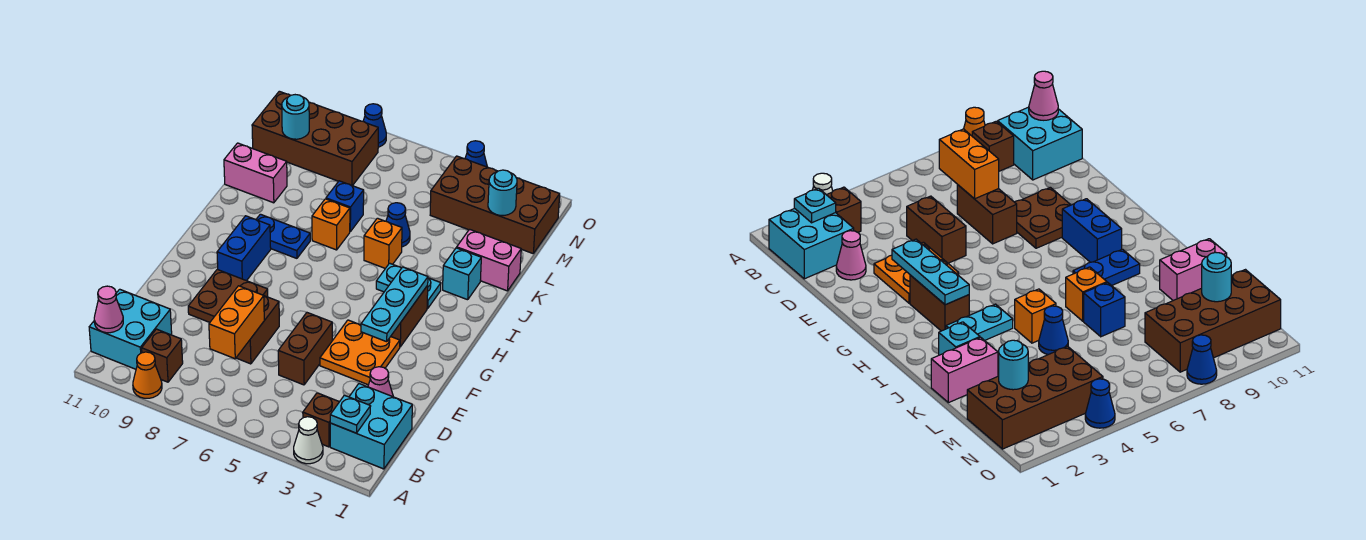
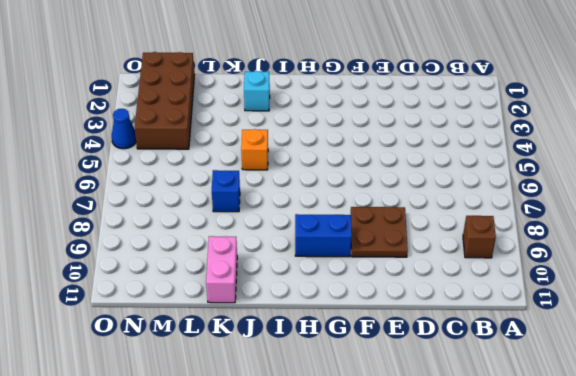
none -> white 1x1 cone [294,417,323,464]
none -> orange 1x1 cone [133,352,162,398]
none -> cyan 2x2 brick [330,384,412,469]
none -> brown 1x1 brick [303,393,339,447]

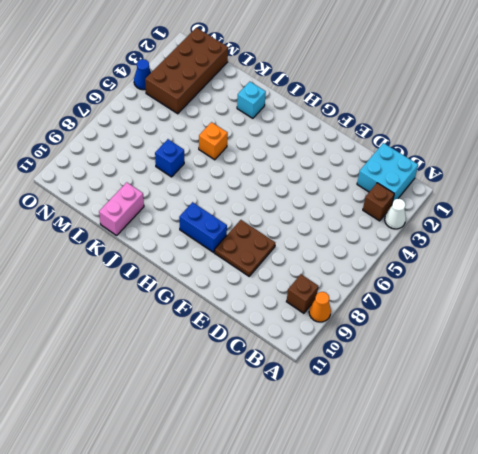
none -> cyan 2x2 brick [89,289,172,369]
none -> pink 1x1 cone [368,367,393,397]
none -> brown 1x2 brick [278,313,332,385]
none -> brown 1x2 brick [236,296,279,364]

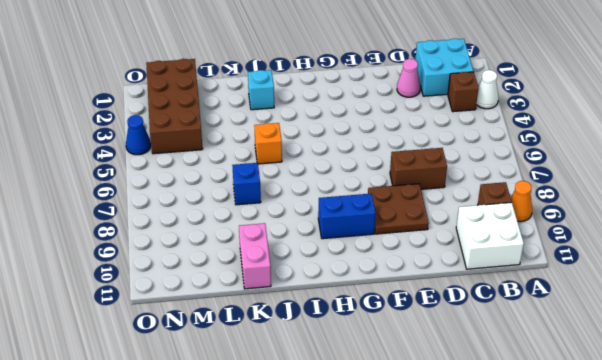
white 2x2 brick [456,202,524,269] -> cyan 2x2 brick [89,289,172,369]
none -> brown 1x2 brick [278,313,332,385]
none -> orange 2x2 plate [320,320,400,385]
none -> brown 1x2 brick [391,285,428,347]
none -> cyan 1x2 plate [376,263,441,308]

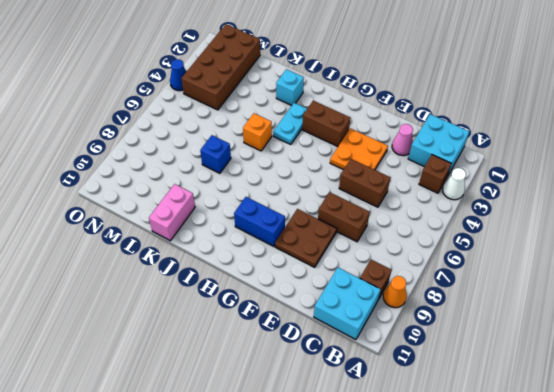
none -> blue 1x2 plate [256,214,310,258]
none -> orange 1x1 brick [312,199,350,250]
none -> pink 1x2 brick [457,229,521,291]
none -> blue 1x1 cone [386,203,410,247]

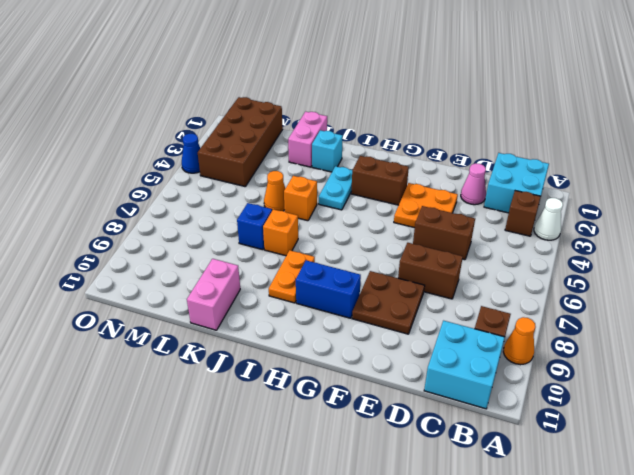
orange 1x2 plate [269,250,315,303] -> blue 1x2 plate [256,214,310,258]
orange 1x1 cone [264,171,285,211] -> blue 1x1 cone [386,203,410,247]
none -> brown 2x4 brick [252,91,378,186]
none -> blue 1x1 cone [363,104,386,147]
none -> cyan 1x1 plate [330,395,371,433]
none -> pink 1x1 cone [94,286,123,333]

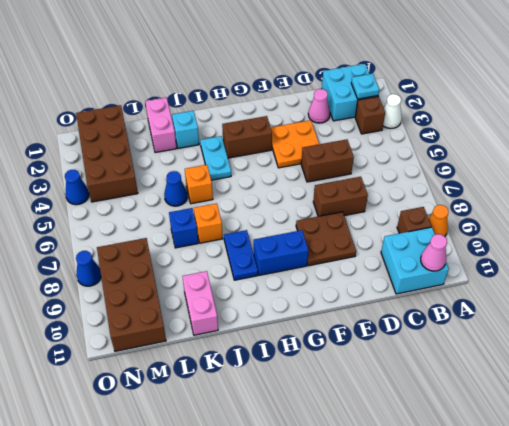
none -> orange 1x2 brick [209,286,264,359]
none -> cyan 1x3 plate [361,267,428,342]
none -> cyan 1x1 round brick [488,170,517,215]
none -> cyan 1x1 round brick [282,95,309,139]

